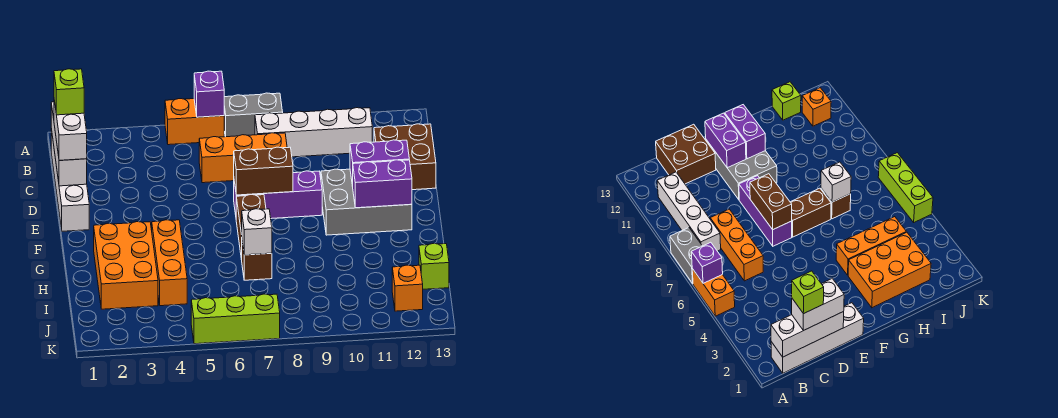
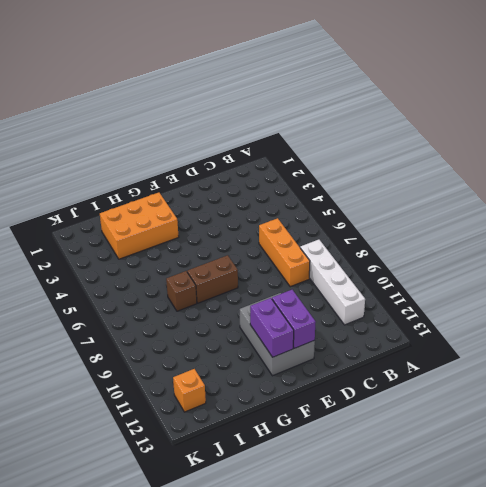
none -> orange 1x2 brick [165,99,224,145]
none -> grey 1x2 brick [224,93,283,137]
none -> white 1x4 brick [51,129,89,231]

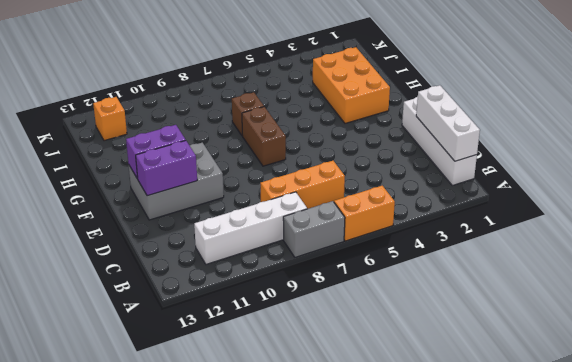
none -> brown 2x2 brick [374,124,436,190]
none -> purple 1x3 brick [234,171,322,219]
none -> orange 1x3 brick [152,220,187,306]

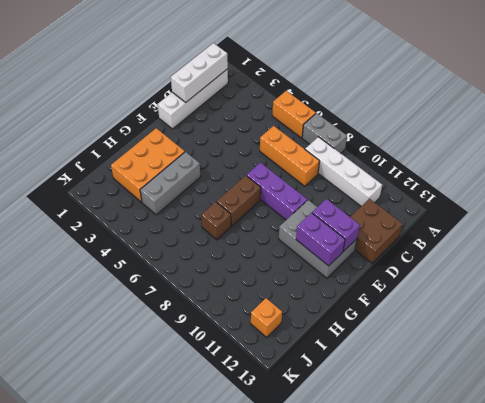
grey 1x3 brick [140,152,201,215] -> orange 1x3 brick [152,220,187,306]
none -> lime 1x1 brick [419,243,449,289]
none -> lime 1x3 brick [191,294,280,344]
none -> purple 1x1 brick [194,71,224,117]

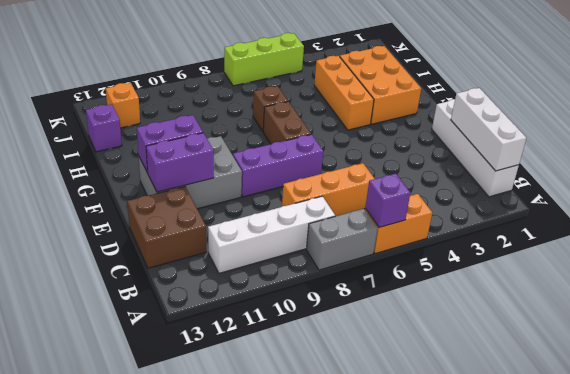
purple 1x1 brick [86,104,122,152] -> lime 1x1 brick [419,243,449,289]
none -> brown 1x2 brick [234,147,293,195]
none -> white 1x1 brick [242,209,272,255]
none -> white 1x2 brick [54,100,87,160]

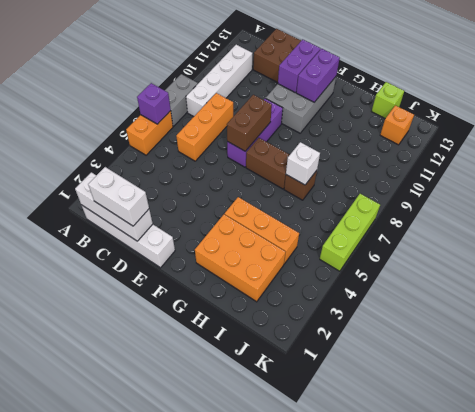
none -> lime 1x1 brick [54,69,84,115]

